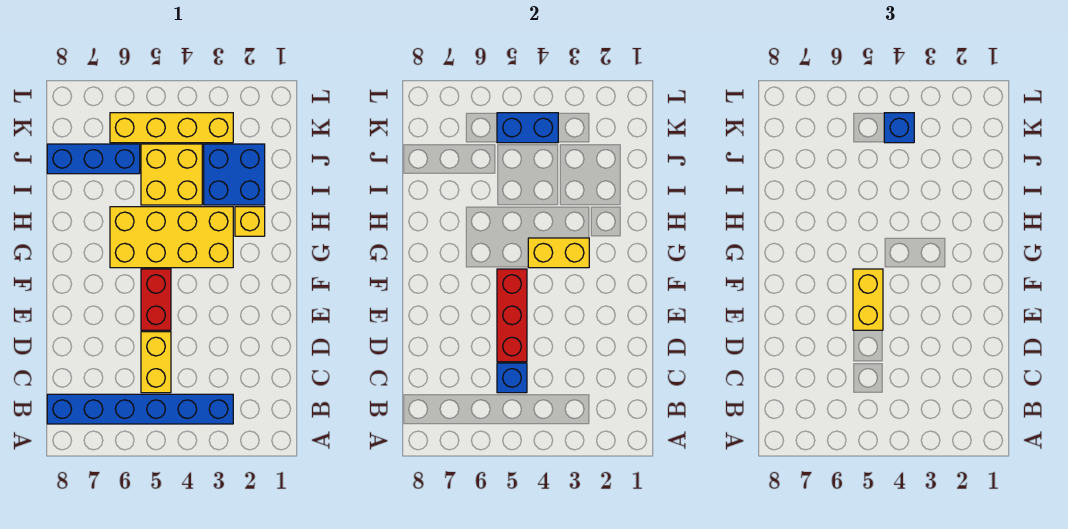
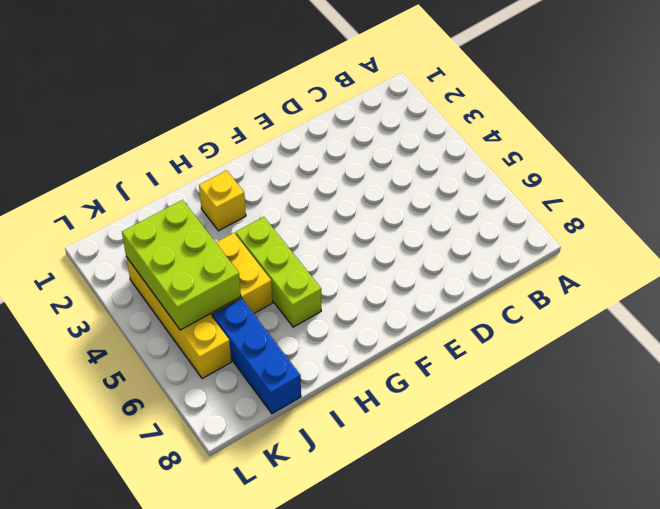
lime 1x3 brick [236,217,321,327] -> yellow 2x4 brick [110,207,233,268]
lime 2x3 brick [122,200,241,330] -> blue 1x2 brick [497,113,558,143]
none -> blue 1x6 brick [47,394,233,424]
none -> yellow 1x2 brick [141,332,171,393]
none -> red 1x2 brick [141,269,171,330]

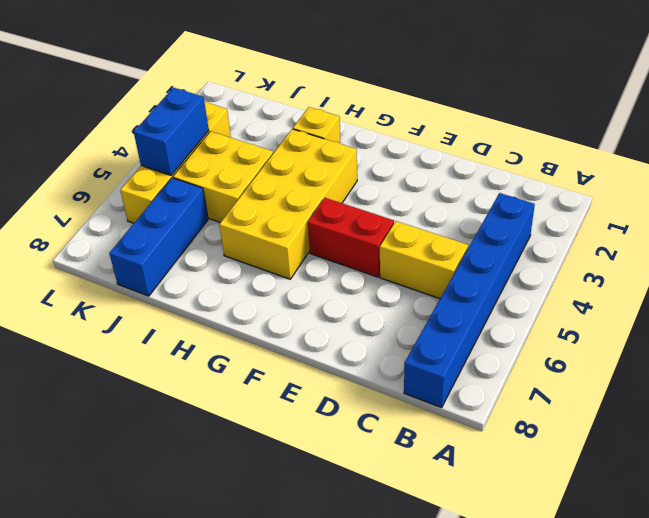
none -> blue 2x2 brick [204,144,265,205]
none -> blue 1x1 brick [497,363,527,393]
none -> red 1x3 brick [497,269,527,362]

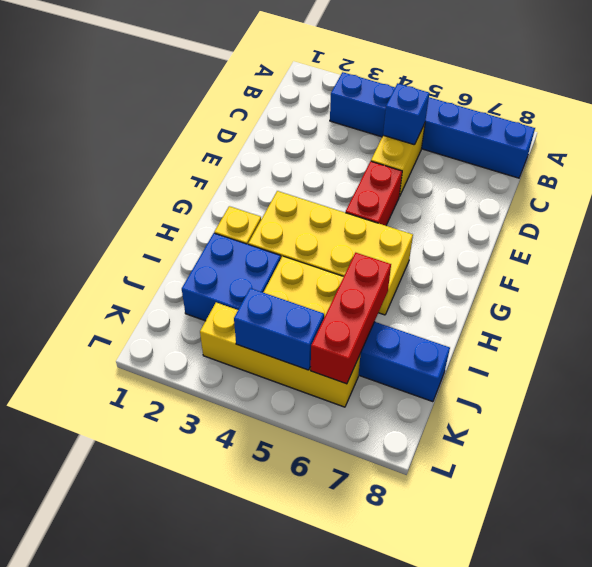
red 1x3 brick [311,253,391,384] -> red 1x3 brick moved to [497,269,527,362]
none -> yellow 1x2 brick [528,238,589,268]
none -> yellow 1x2 brick [853,269,883,330]
none -> blue 1x1 brick [884,113,914,143]

